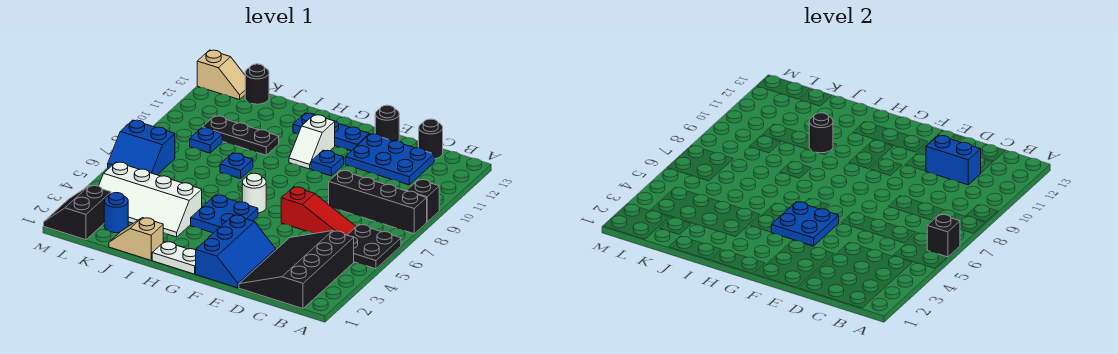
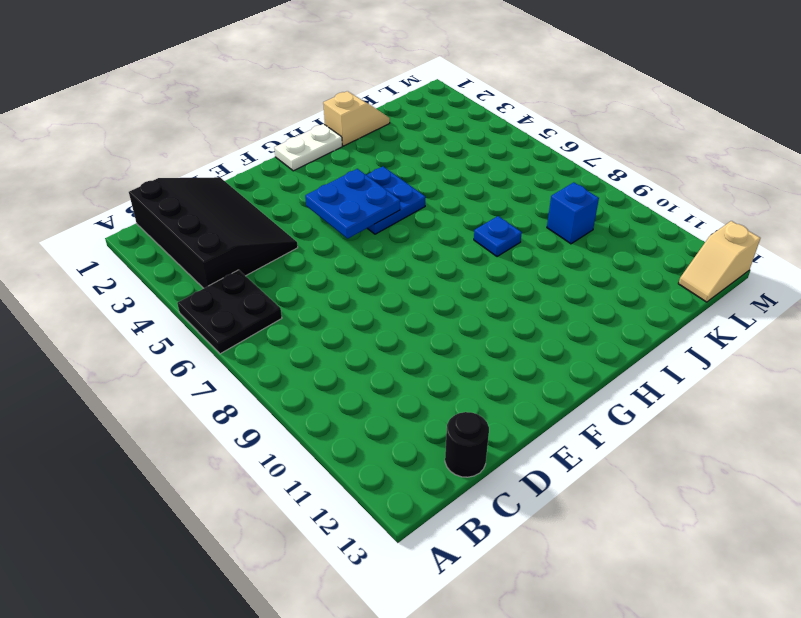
blue 1x1 brick [547,182,599,244] -> blue 1x1 plate [190,128,222,153]
none -> black 1x4 brick [329,170,427,234]
none -> black 1x1 brick [407,179,439,222]
none -> red 1x3 slope [281,187,356,235]

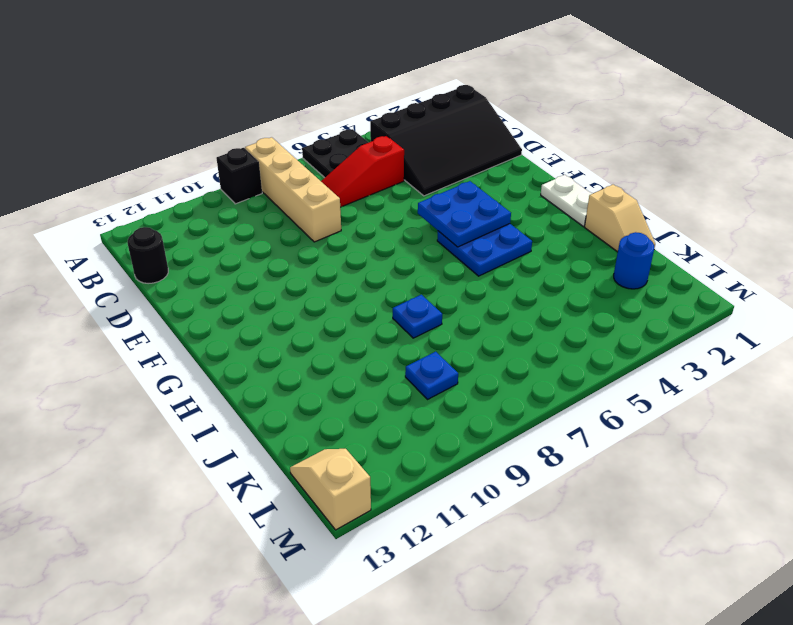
tan 1x4 brick [245,137,341,242] -> black 1x4 brick [329,170,427,234]
red 1x3 slope [321,136,404,207] -> red 1x3 slope turned to [281,187,356,235]
none -> blue 2x3 plate [345,134,434,185]
none -> blue 2x3 slope [196,215,276,288]
none -> black 1x1 round brick [375,105,399,141]

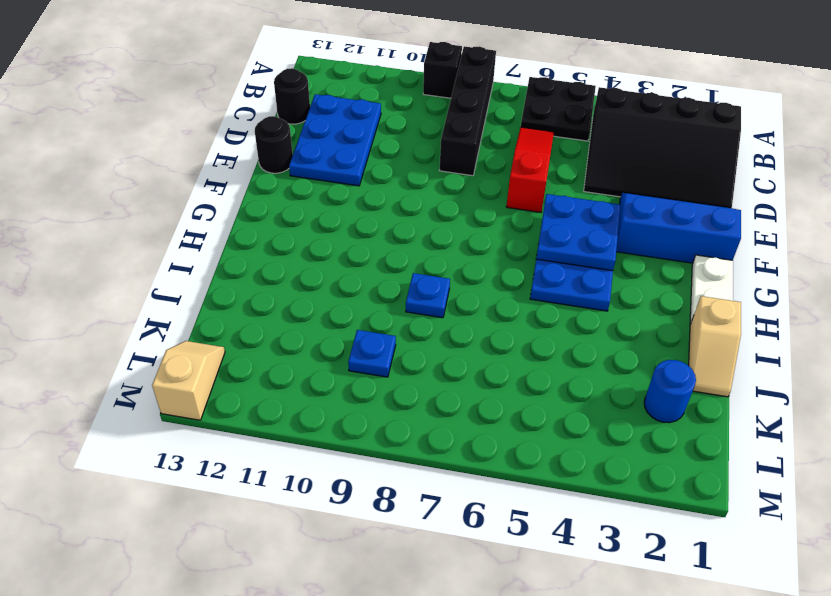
none -> blue 1x1 plate [311,150,344,176]
none -> blue 1x3 plate [293,113,369,151]
none -> white 1x1 round brick [242,173,266,213]

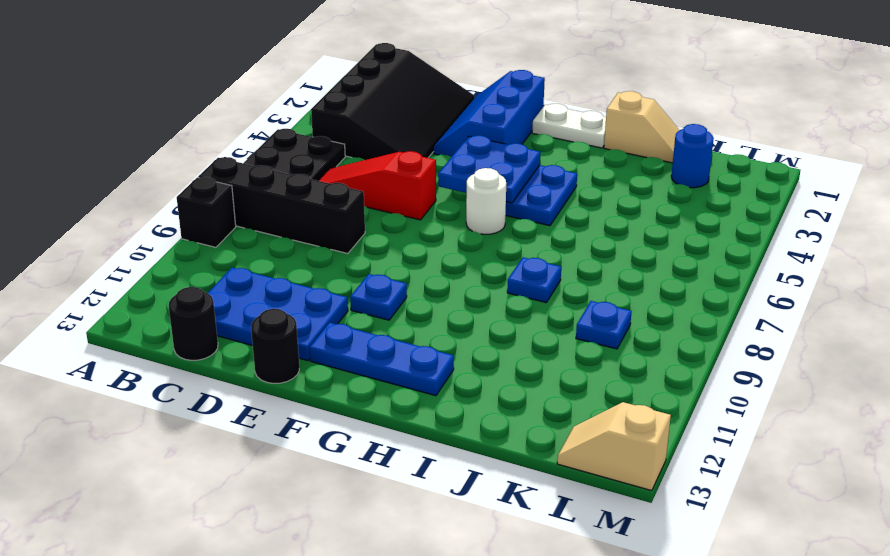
none -> white 1x2 slope [289,115,335,169]
none -> white 2x4 slope [99,162,202,237]
none -> black 1x3 plate [202,116,279,155]

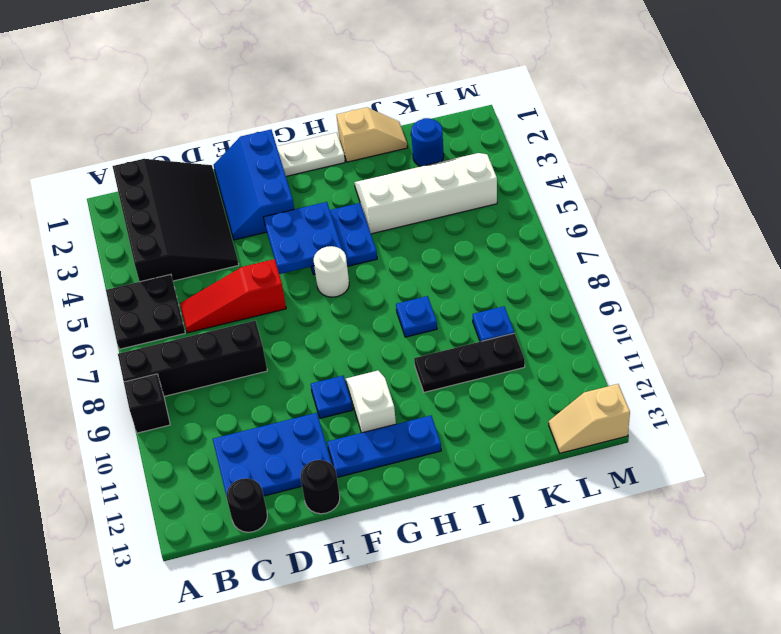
none -> black 1x1 round brick [245,64,269,104]
none -> black 2x2 slope [44,185,111,240]
none -> blue 2x2 slope [108,120,175,175]

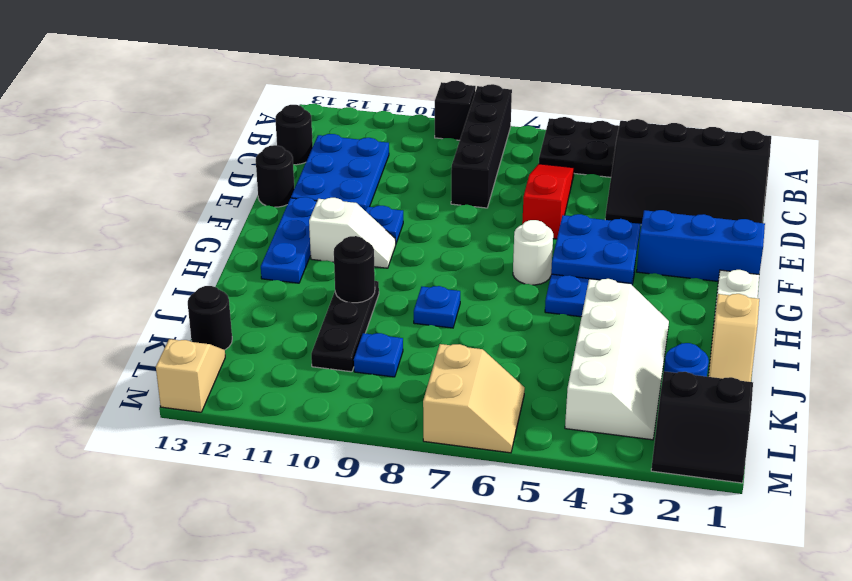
tan 2x2 slope [423,344,525,453] -> blue 2x2 slope [108,120,175,175]
none -> black 1x1 brick [927,214,960,257]
none -> blue 1x2 brick [926,135,981,185]

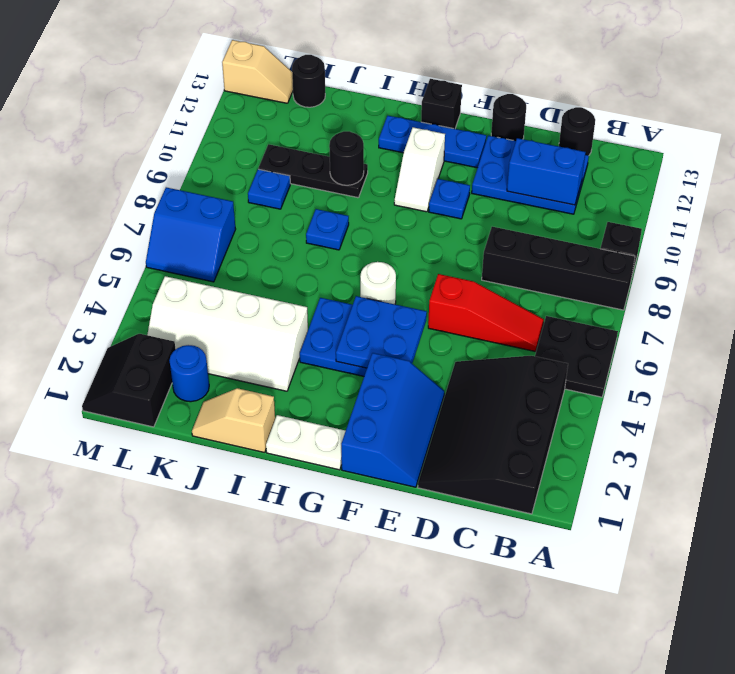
black 1x1 brick [421,79,462,129] -> black 1x1 brick moved to [927,214,960,257]

